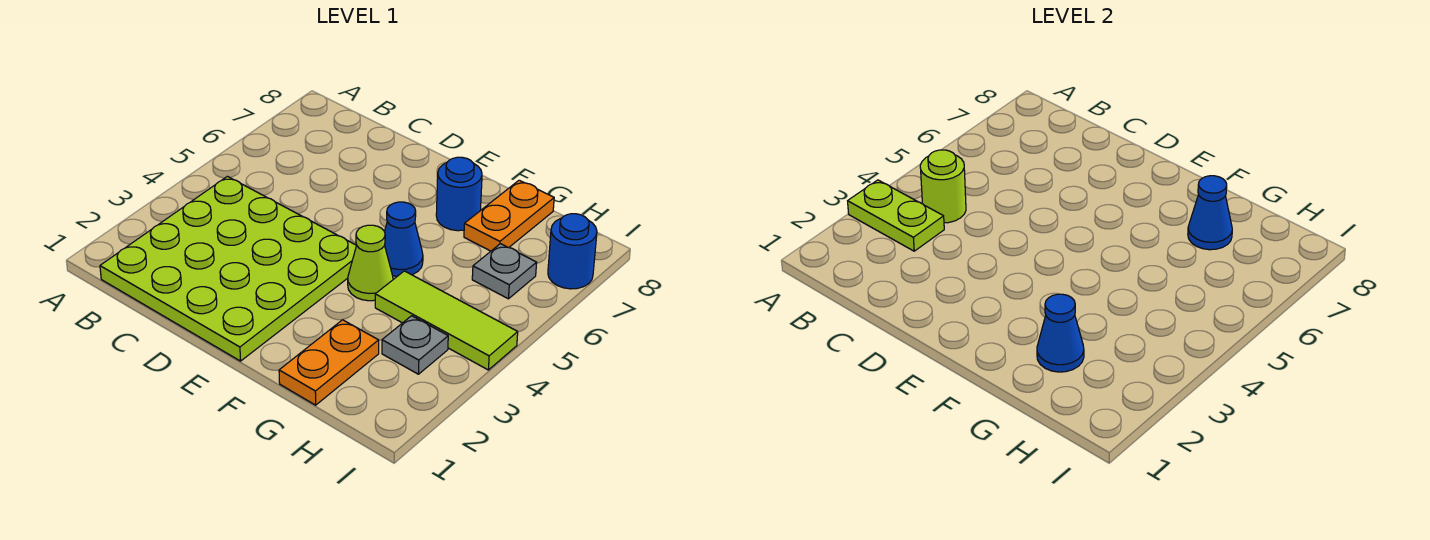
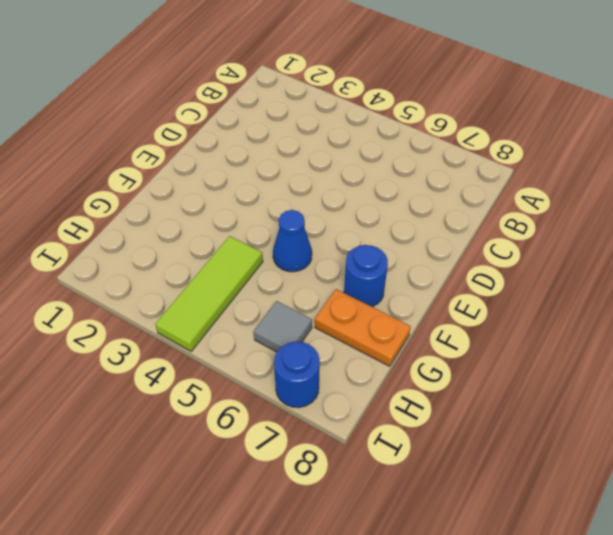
grey 1x1 tile [254,301,312,352] -> grey 1x1 plate [472,244,537,299]
none -> lime 4x4 plate [100,176,357,361]
none -> lime 1x1 cone [348,225,393,301]
none -> orange 1x2 plate [279,320,379,405]

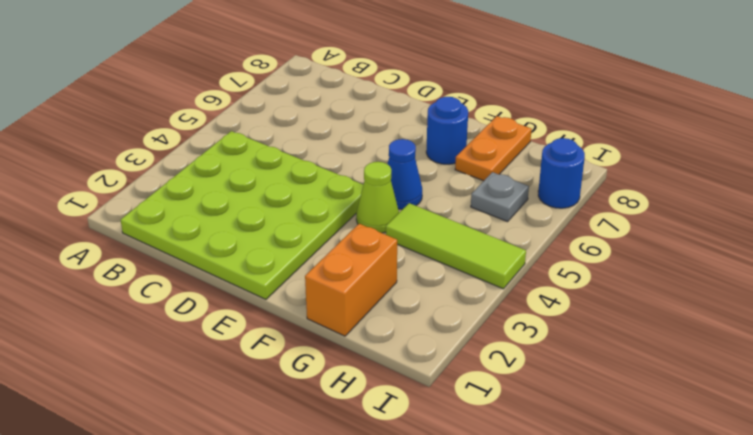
orange 1x2 brick [305,224,397,336] -> orange 1x2 plate [279,320,379,405]
none -> grey 1x1 plate [382,316,448,374]
none -> lime 1x2 plate [848,180,944,251]
none -> lime 1x1 round brick [920,150,966,223]

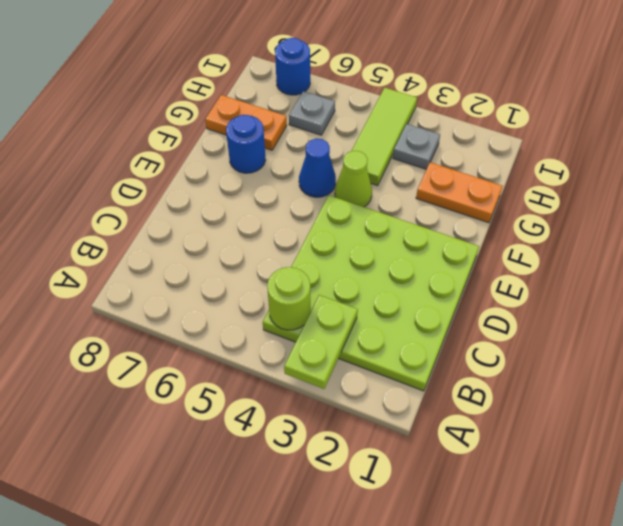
none -> blue 1x1 cone [1037,294,1084,372]
none -> blue 1x1 cone [1188,176,1232,250]

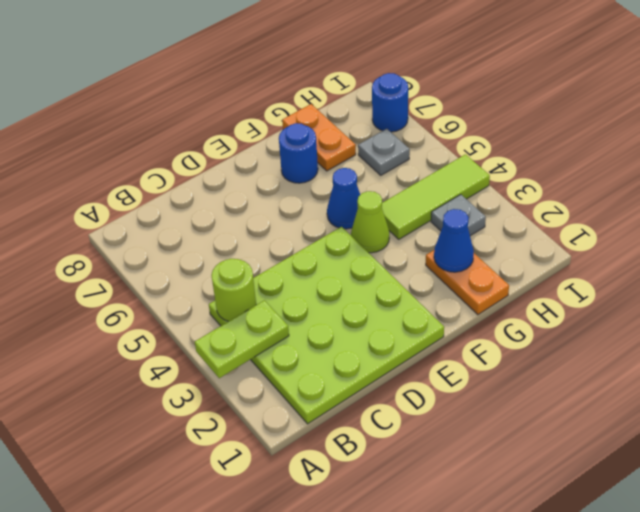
none -> blue 1x1 cone [1188,176,1232,250]

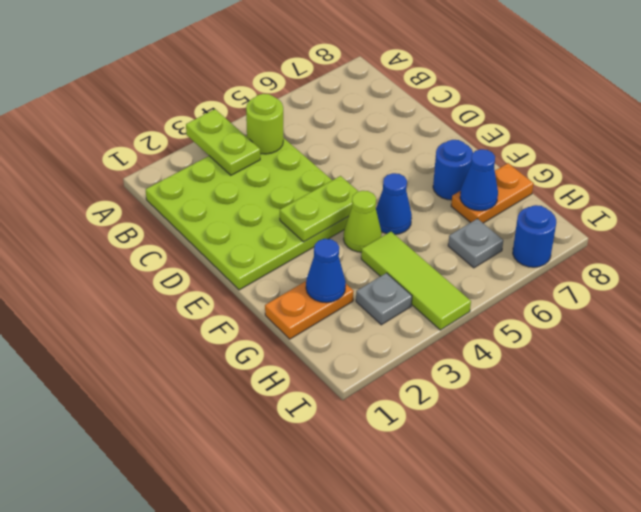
lime 1x2 plate [280,176,359,242] -> none

